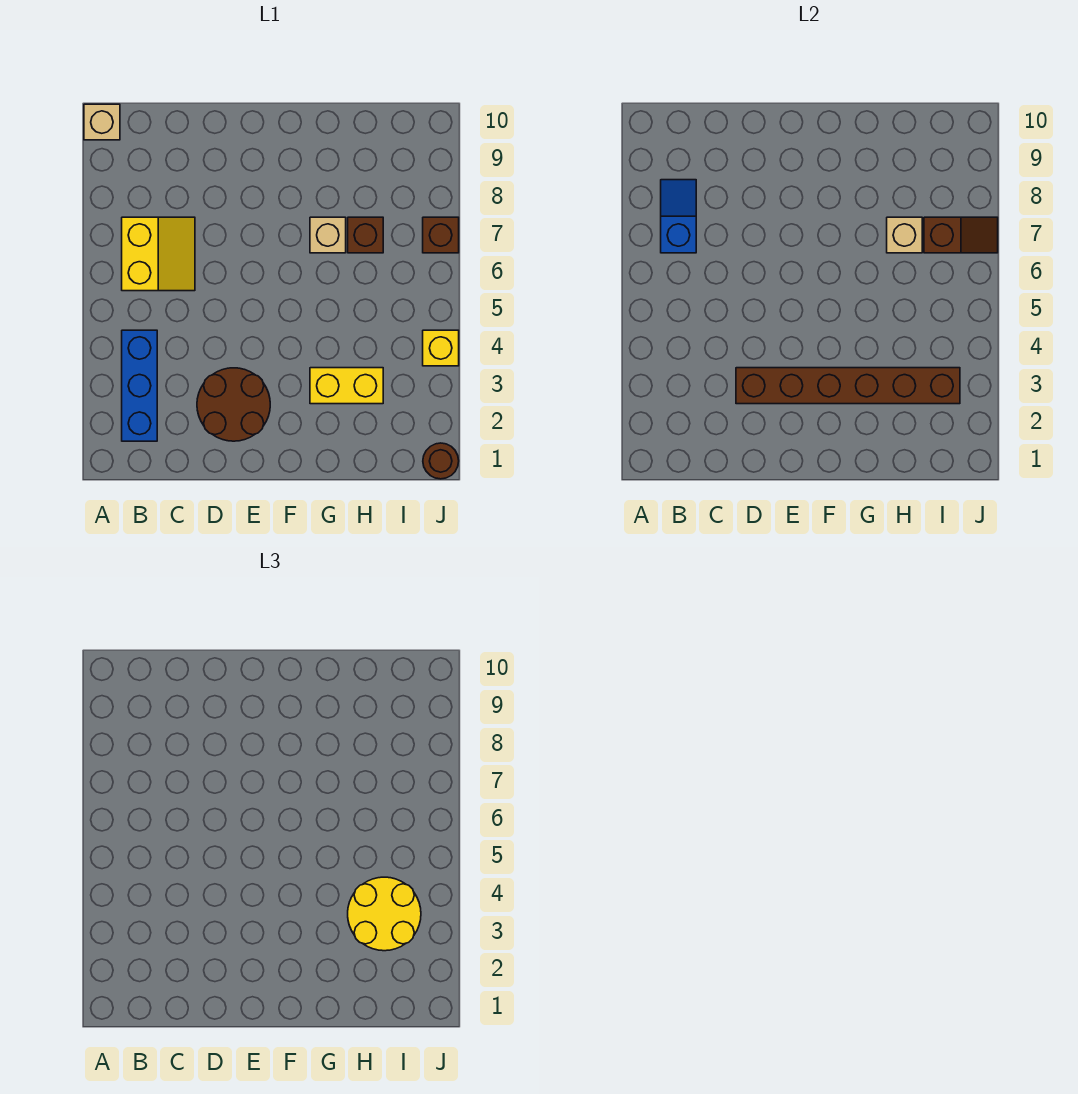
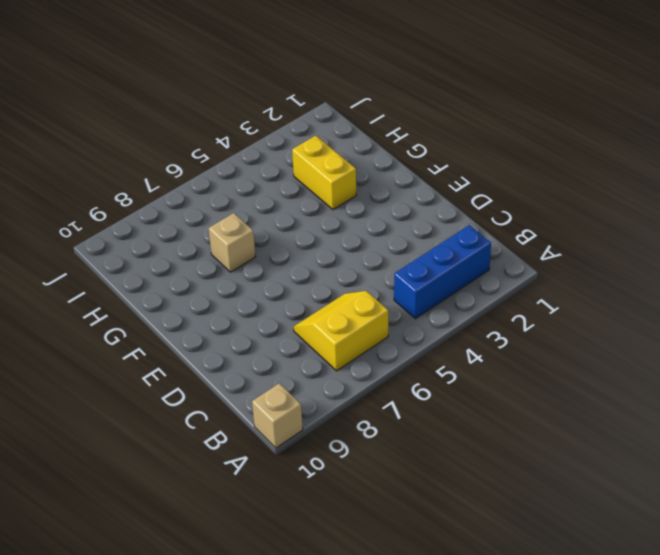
none -> brown 2x2 round brick [197,368,270,441]
none -> brown 1x1 brick [348,217,383,253]
none -> brown 1x1 round brick [423,443,459,479]

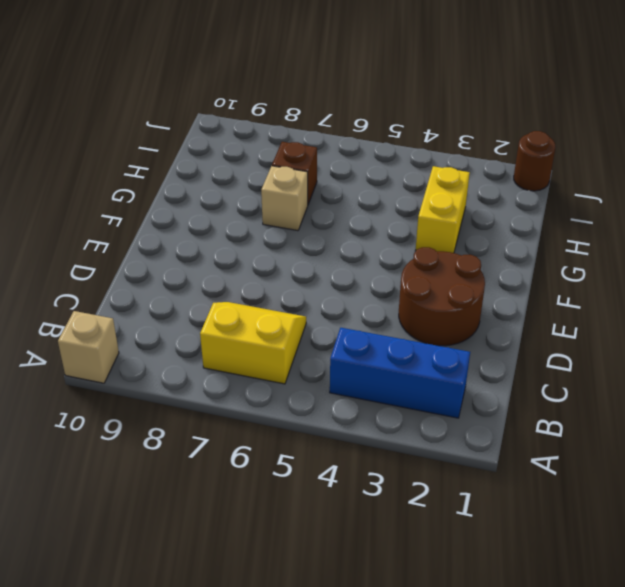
none -> yellow 1x1 brick [423,330,459,366]
none -> brown 1x1 brick [423,217,459,253]
none -> blue 1x2 slope [661,180,696,253]

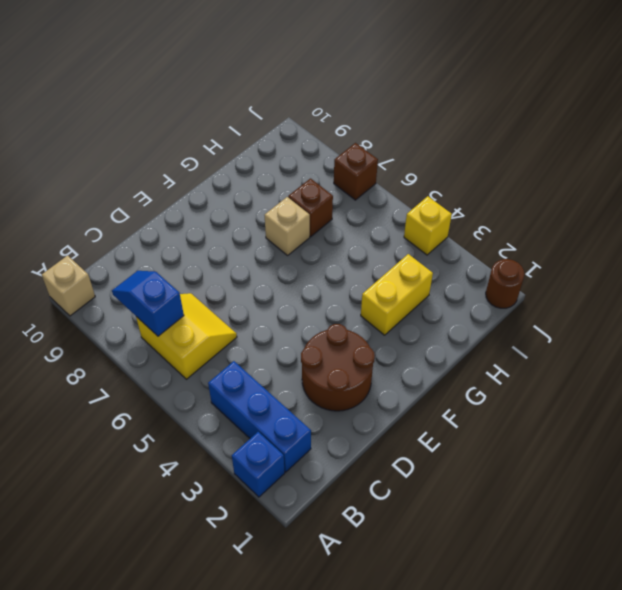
blue 1x1 brick [232,432,285,497] -> none
none -> brown 1x6 brick [736,368,960,404]
none -> tan 1x1 brick [887,217,922,253]
none -> brown 1x2 slope [924,217,998,253]

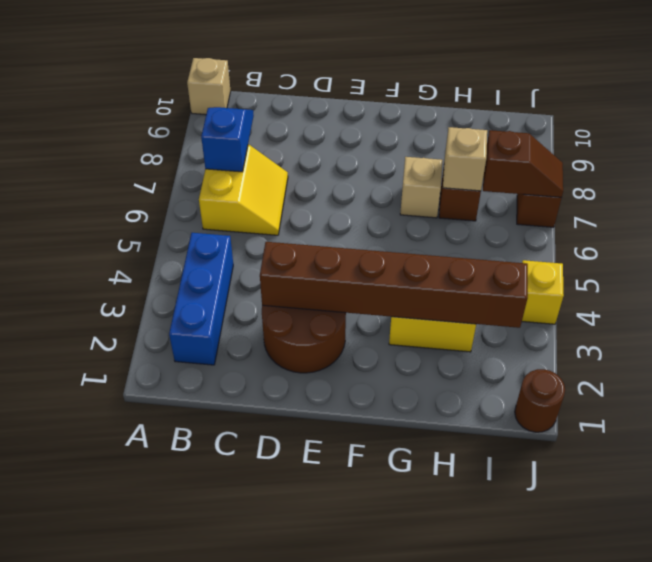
none -> yellow 2x2 round brick [348,877,421,951]

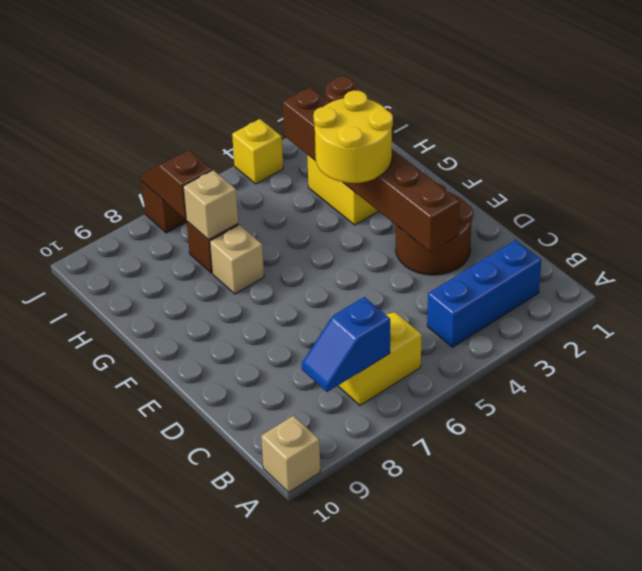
yellow 2x2 round brick [313,90,393,183] -> yellow 2x2 round brick moved to [348,877,421,951]

